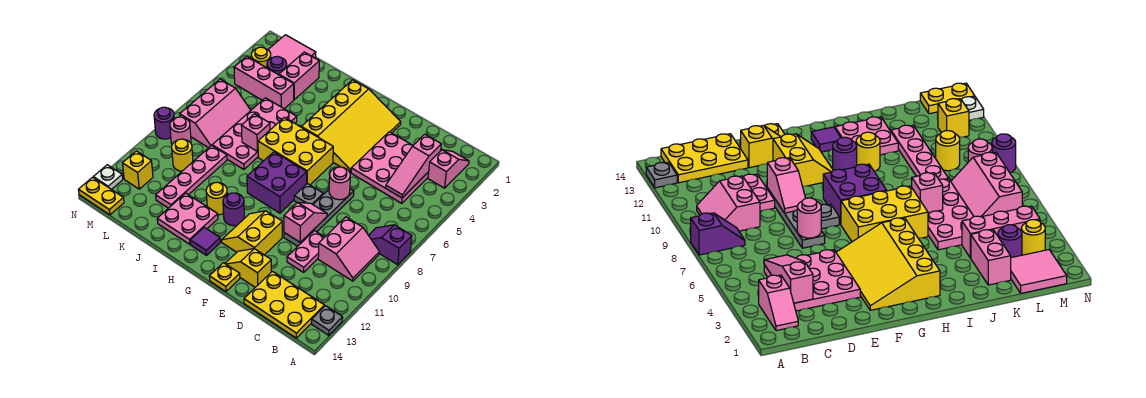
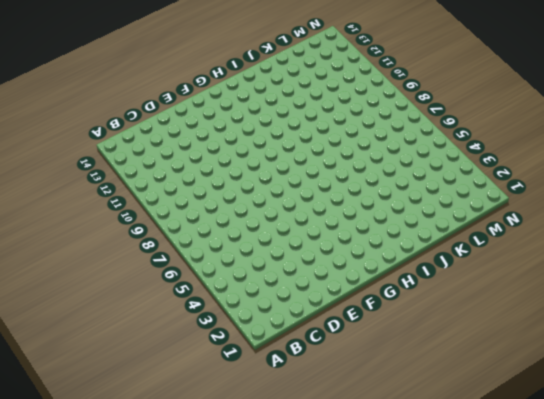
none -> purple 1x2 slope [369,225,412,265]
none -> grey 1x1 plate [312,306,343,335]
none -> pink 1x2 slope [428,150,469,188]
none -> pink 2x2 slope [318,217,379,281]

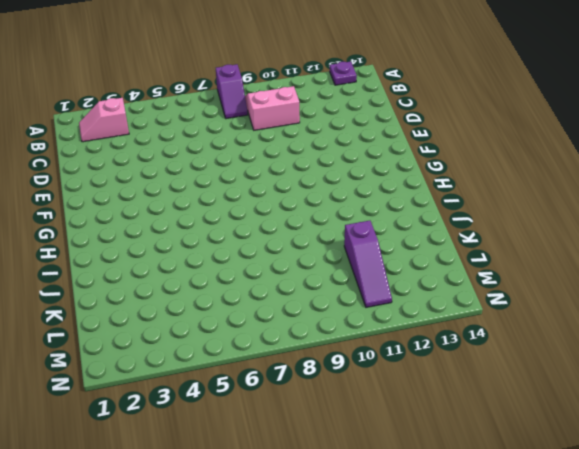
purple 1x1 plate [330,61,357,85] -> grey 1x1 plate [312,306,343,335]
purple 1x3 slope [344,221,392,307] -> pink 1x4 plate [156,146,227,208]
none -> yellow 2x3 plate [244,271,324,338]
none -> pink 3x3 plate [351,132,429,203]
none -> pink 1x2 plate [287,231,324,272]
none -> grey 1x4 plate [284,189,354,246]

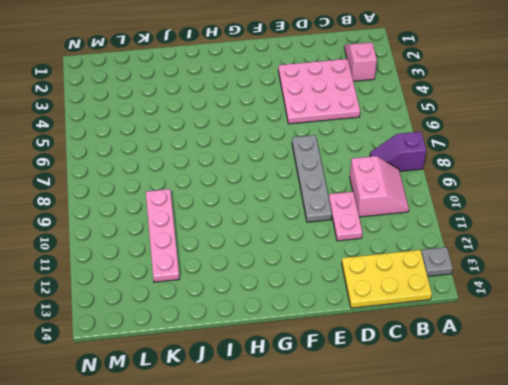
none -> yellow 1x2 slope [225,249,271,287]
none -> yellow 3x4 slope [302,80,401,172]
none -> grey 1x1 plate [294,184,323,204]
none -> yellow 2x2 slope [222,211,282,255]

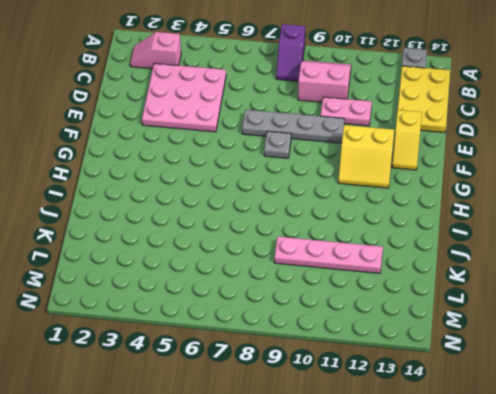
none -> yellow 3x4 slope [302,80,401,172]
none -> yellow 1x1 plate [209,263,240,291]
none -> yellow 2x3 brick [258,117,333,185]
none -> purple 2x2 brick [247,152,307,213]

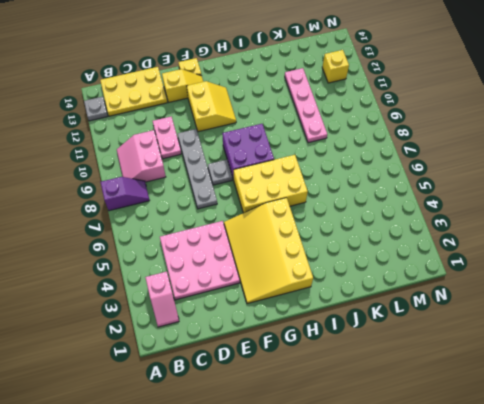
none -> purple 1x1 round brick [223,193,244,226]
none -> purple 1x1 tile [190,227,220,255]
none -> yellow 1x1 round brick [206,182,227,215]
none -> pink 2x2 plate [157,193,218,244]

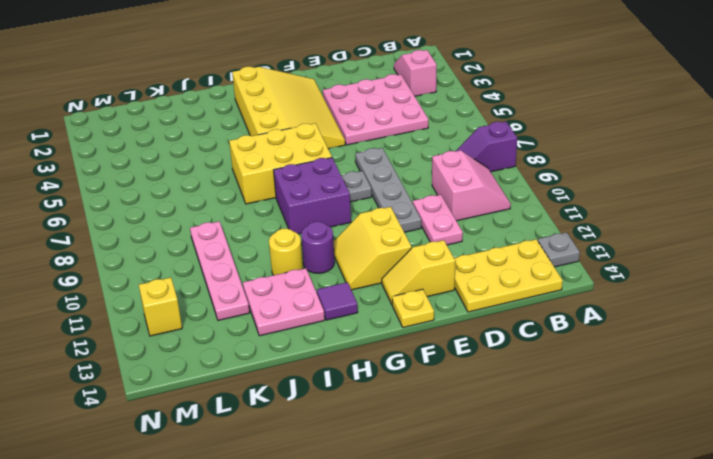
none -> pink 2x4 plate [212,98,297,169]
none -> pink 1x2 brick [279,52,319,100]
none -> pink 1x3 brick [234,56,294,109]
none -> pink 2x2 tile [268,35,316,67]

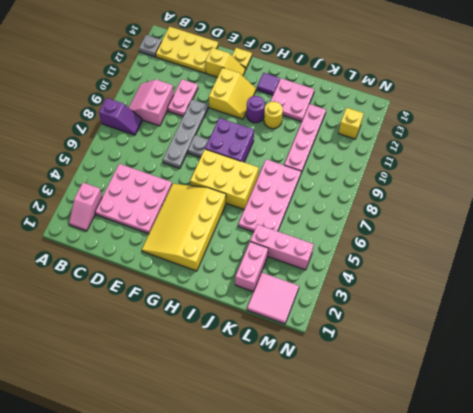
none -> purple 1x1 round brick [267,56,287,75]
none -> pink 2x3 slope [180,79,251,148]
none -> yellow 1x1 round brick [172,139,193,171]
none -> yellow 1x1 round brick [251,47,271,68]

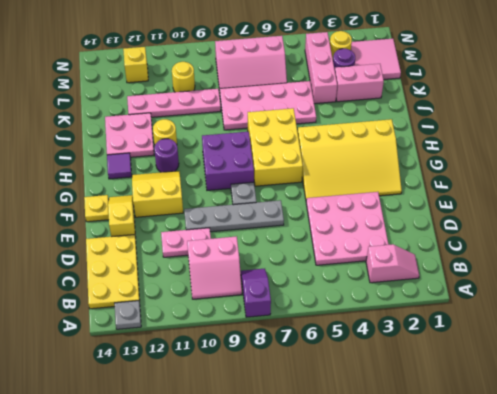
none -> pink 1x1 round brick [170,117,191,144]
none -> yellow 1x2 plate [78,177,124,215]
none -> purple 1x1 round brick [154,107,174,139]
none -> white 1x1 plate [93,165,123,190]

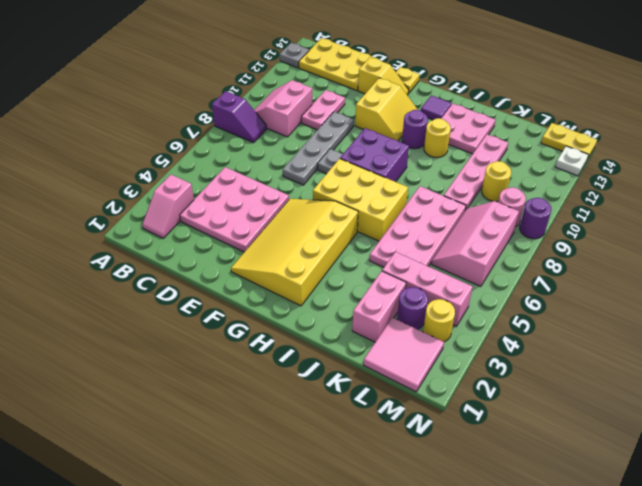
none -> yellow 1x1 brick [122,151,153,189]
none -> pink 1x3 slope [386,135,441,198]
none -> pink 1x1 round brick [329,167,350,200]
none -> pink 1x2 slope [284,203,327,242]

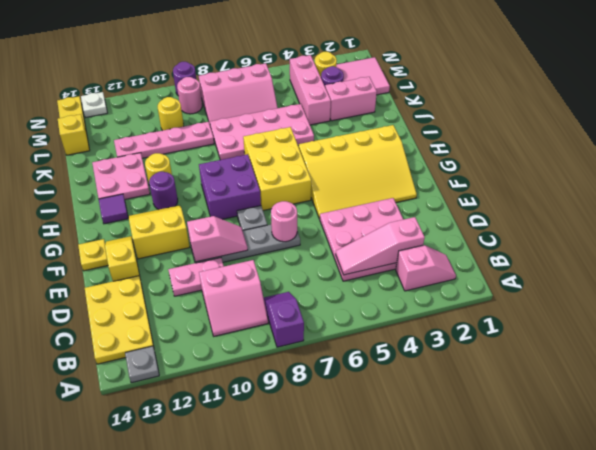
yellow 1x1 brick [58,114,90,155] -> yellow 1x1 brick moved to [122,151,153,189]
none -> pink 1x1 brick [241,114,270,152]

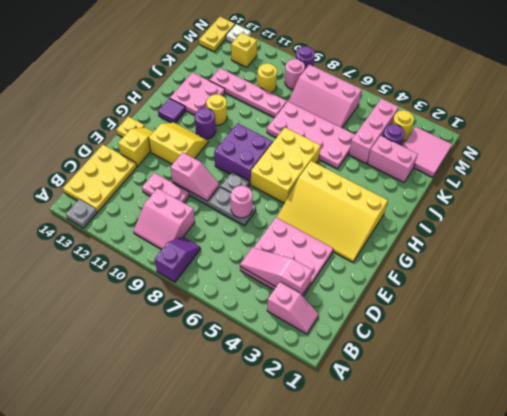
none -> pink 1x1 brick [241,114,270,152]

